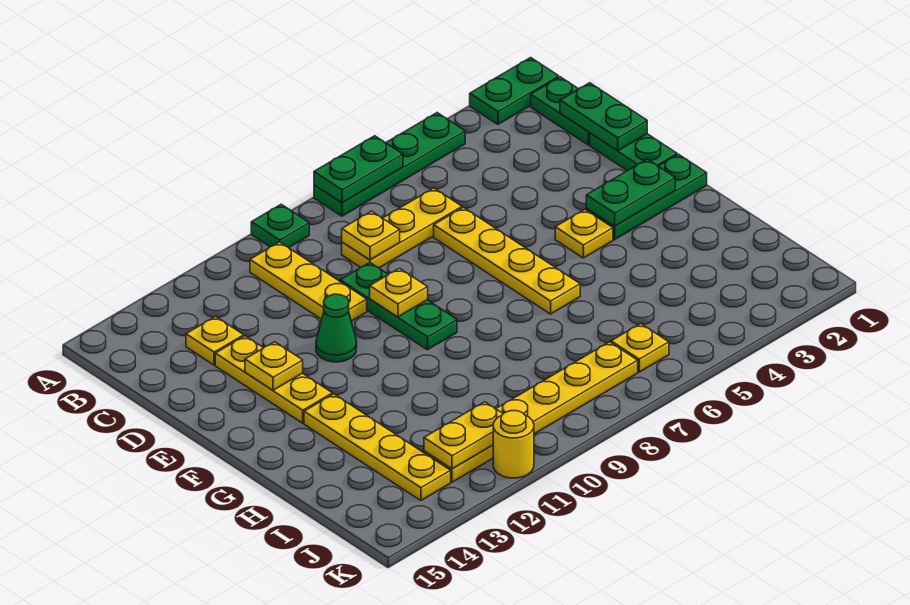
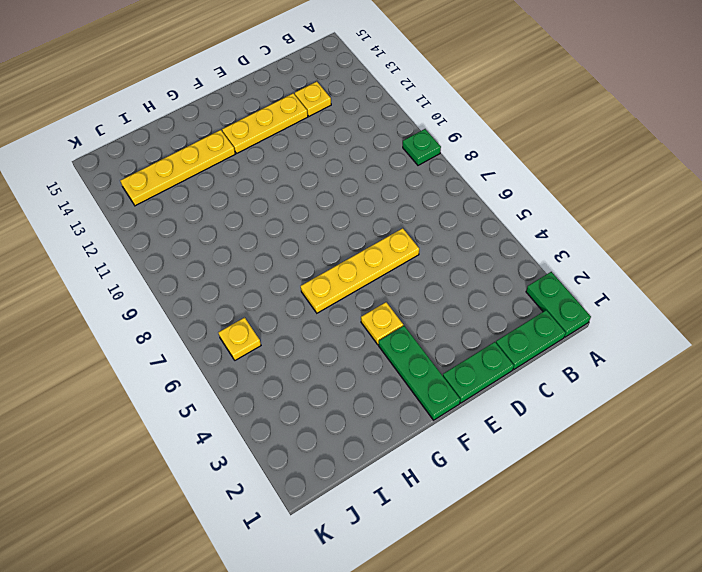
none -> green 1x4 plate [314,113,465,216]
none -> yellow 1x3 plate [250,242,367,321]
none -> yellow 1x3 plate [342,188,462,268]

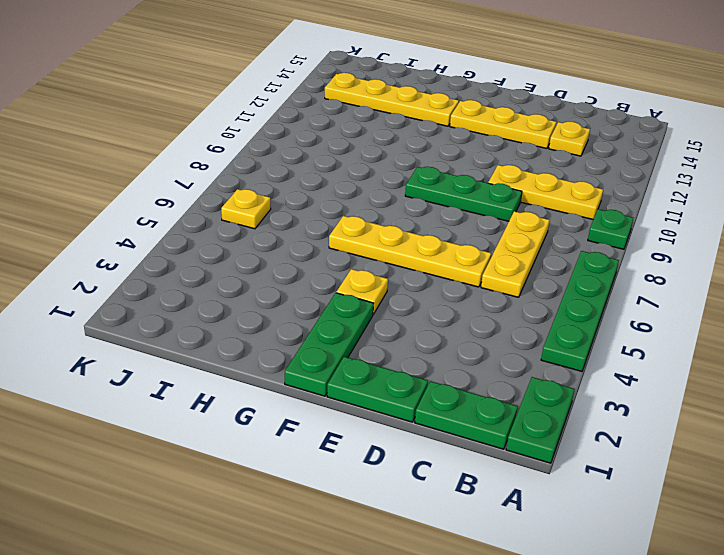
none -> green 1x1 cone [316,294,357,362]
none -> yellow 1x6 plate [424,342,638,482]
none -> yellow 1x1 round brick [493,411,534,478]

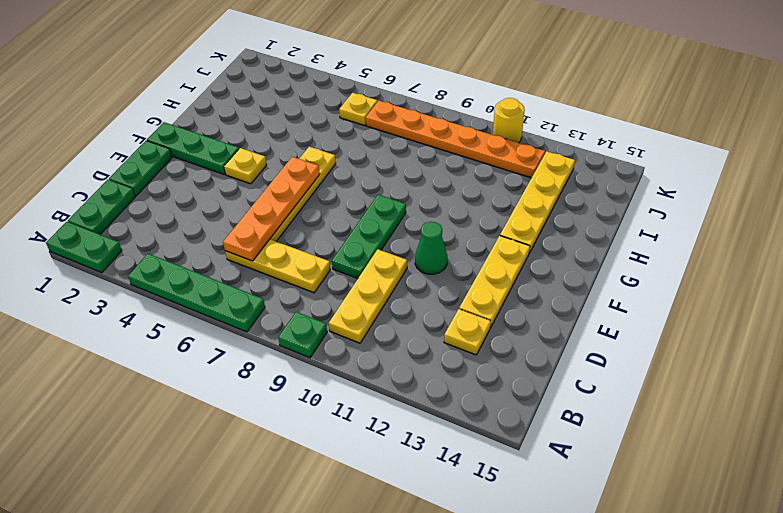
orange 1x4 plate [223,157,320,261] -> none
orange 1x6 plate [366,101,545,178] -> yellow 1x6 plate [424,342,638,482]
none -> green 1x2 plate [314,136,403,203]
none -> green 1x2 plate [560,83,647,151]
none -> yellow 1x1 plate [342,211,400,260]

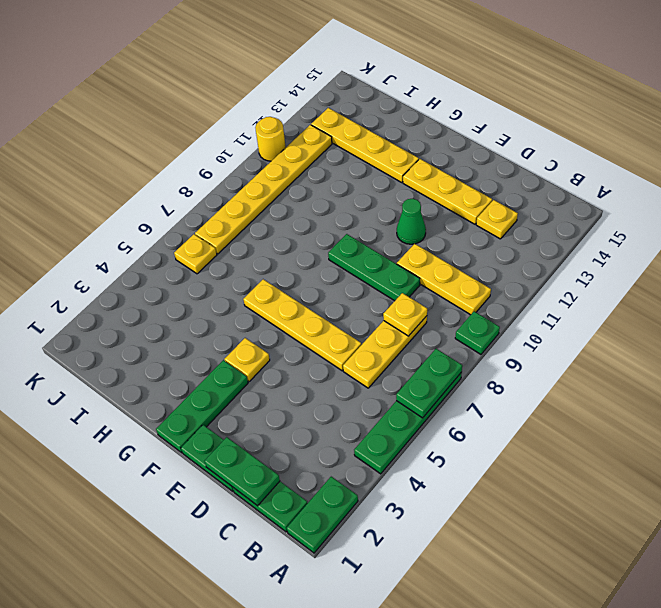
none -> yellow 1x1 plate [370,268,428,317]
none -> yellow 1x1 plate [245,342,303,390]
none -> green 1x2 plate [586,159,675,226]

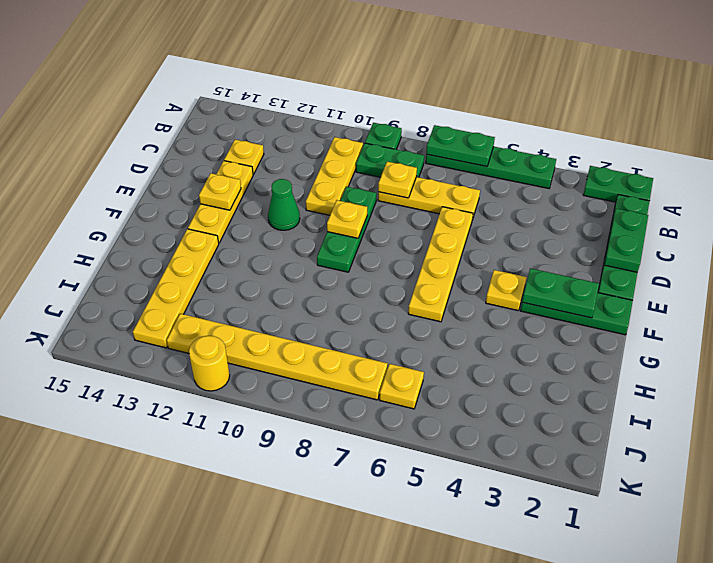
green 1x2 plate [356,143,424,177] -> none
none -> yellow 1x2 plate [424,402,503,469]

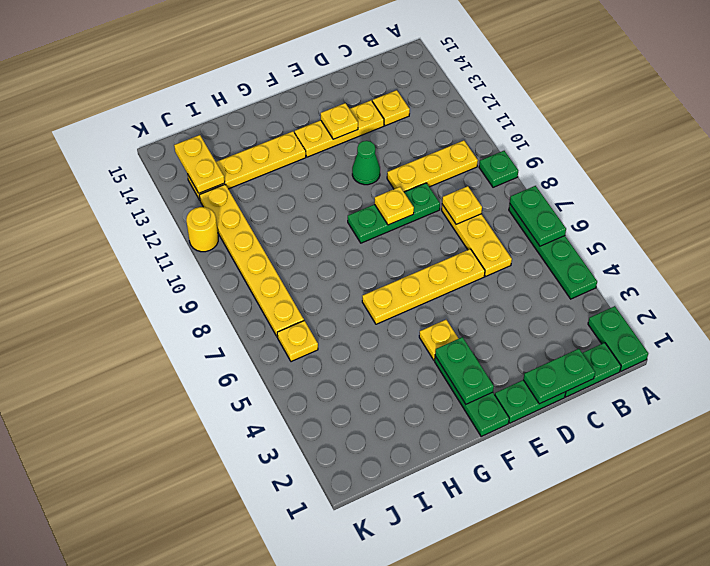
yellow 1x2 plate [174,135,225,193] -> yellow 1x2 plate moved to [424,402,503,469]

